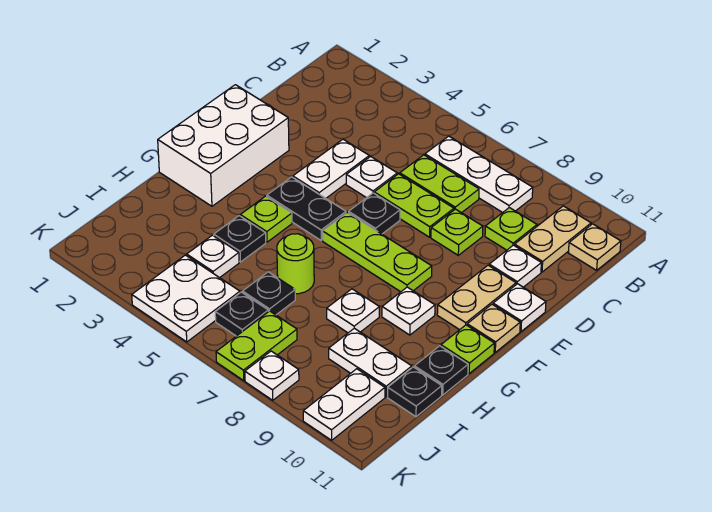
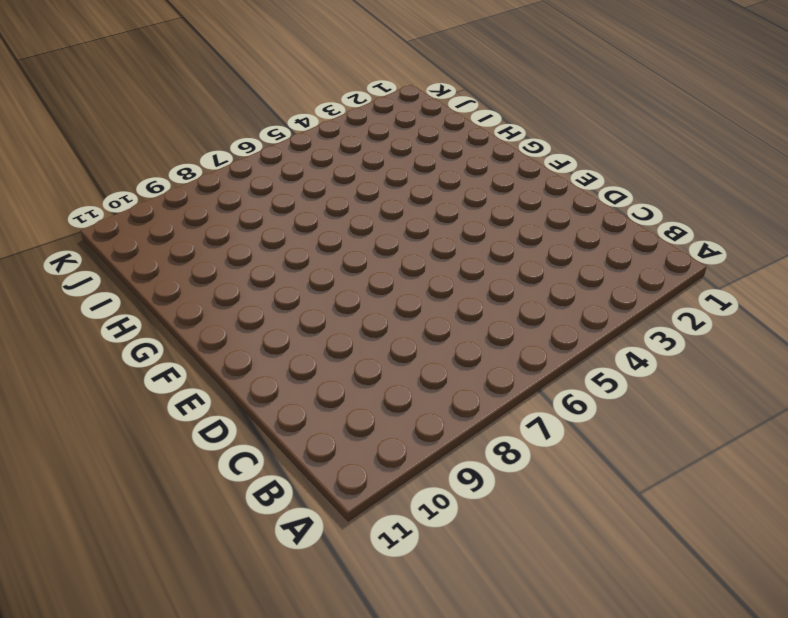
none -> white 1x3 plate [425,136,533,213]
none -> tan 1x2 plate [515,206,591,272]
none -> tan 1x1 plate [568,224,621,270]
none -> lime 1x2 plate [400,155,479,213]

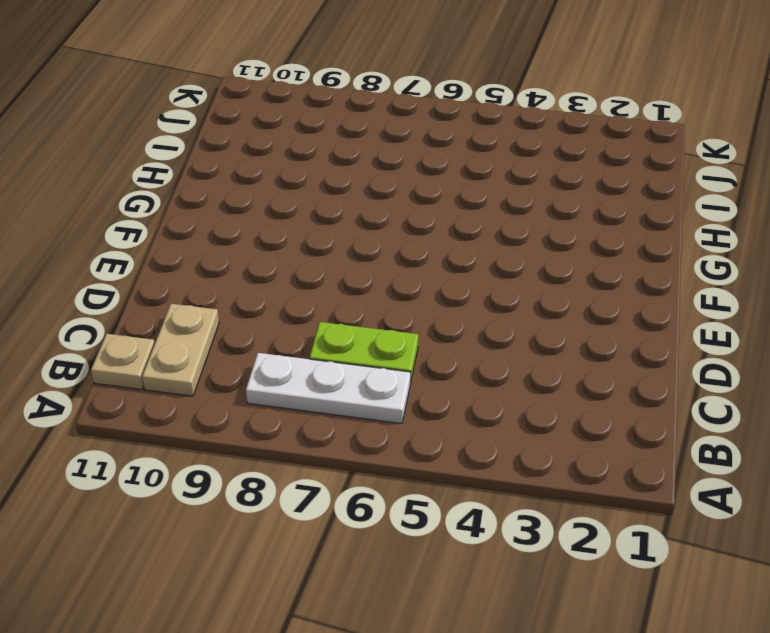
none -> lime 1x1 plate [485,208,537,250]
none -> white 1x2 plate [293,139,369,198]
none -> white 1x1 plate [346,156,397,198]
none -> lime 1x2 plate [374,174,454,237]

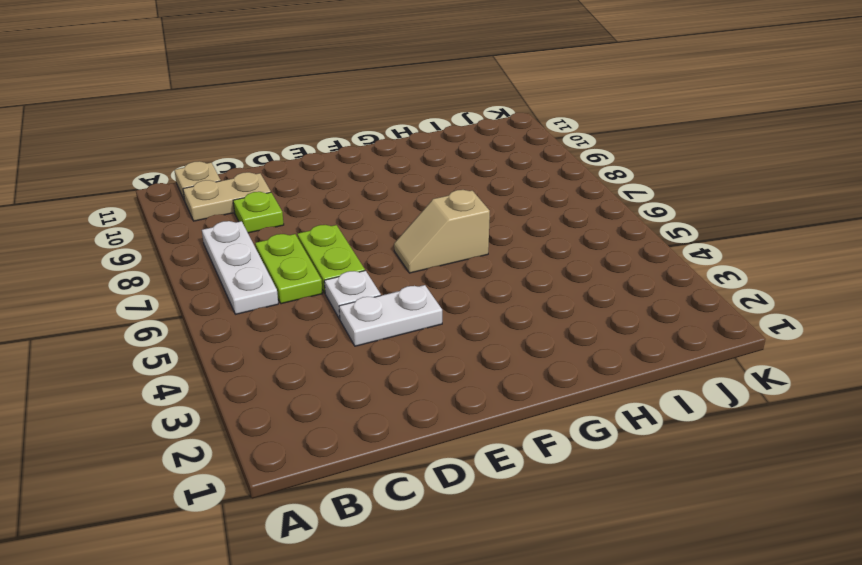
tan 1x2 slope [394,190,490,273] -> lime 1x3 plate [323,212,432,292]
none -> lime 1x1 plate [431,209,483,255]
none -> white 1x1 plate [489,245,541,287]
none -> white 2x3 brick [158,85,289,206]
none -> black 1x1 plate [349,193,400,234]

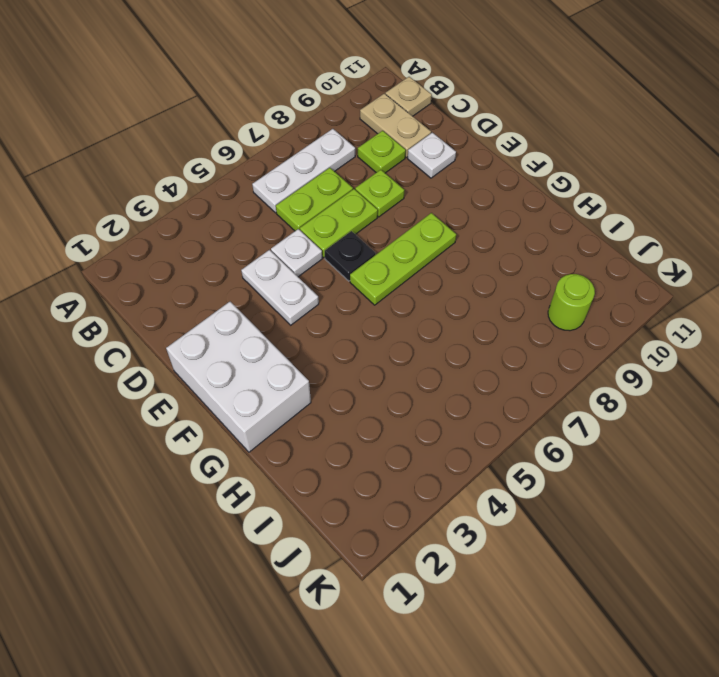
lime 1x1 round brick [548,274,595,331] -> lime 1x1 round brick moved to [277,234,314,294]
none -> tan 1x2 plate [437,265,516,330]
none -> white 1x1 plate [493,284,546,332]
none -> black 1x2 plate [267,177,346,240]
none -> tan 1x1 plate [467,304,520,352]

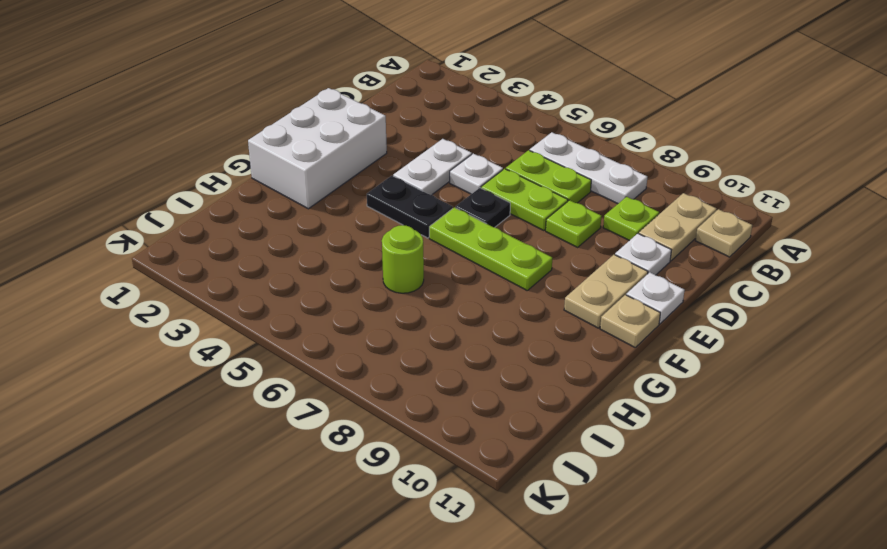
none -> lime 1x1 plate [240,196,292,242]
none -> white 1x1 plate [382,287,435,335]
none -> lime 1x1 plate [441,325,494,374]
none -> black 1x1 plate [214,216,266,262]

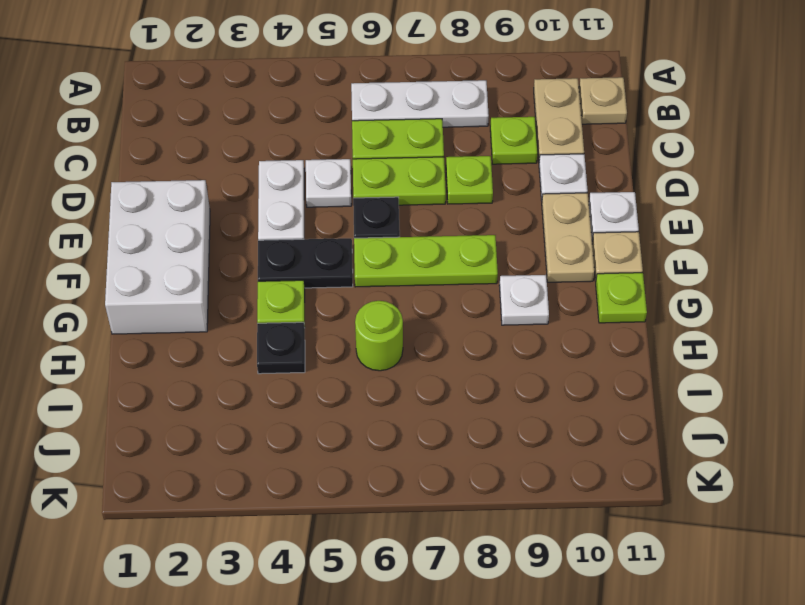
none -> white 1x1 plate [327,289,379,333]
none -> black 1x1 plate [414,346,468,395]
none -> white 1x1 plate [187,235,239,278]
none -> black 1x1 plate [243,272,295,315]

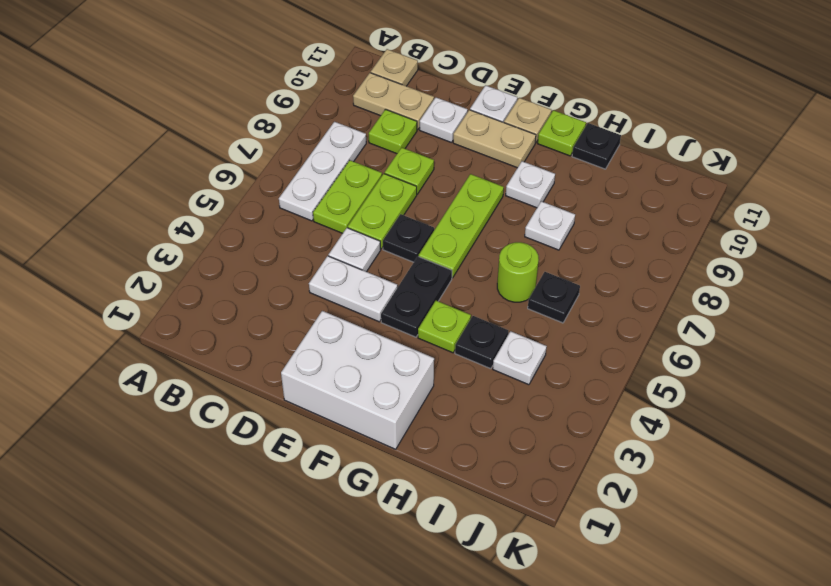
none -> white 1x2 plate [329,328,412,397]
none -> black 1x1 plate [388,367,442,417]
none -> white 2x2 plate [132,255,240,342]
none -> black 1x1 plate [215,292,268,336]

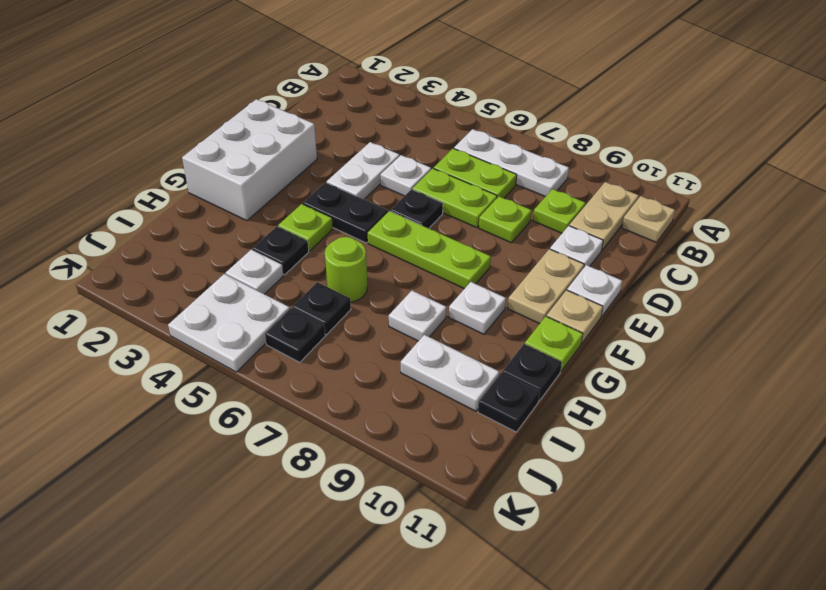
none -> lime 1x2 plate [216,311,297,381]
none -> white 1x2 plate [303,369,385,440]
none -> white 1x1 plate [245,351,299,400]

